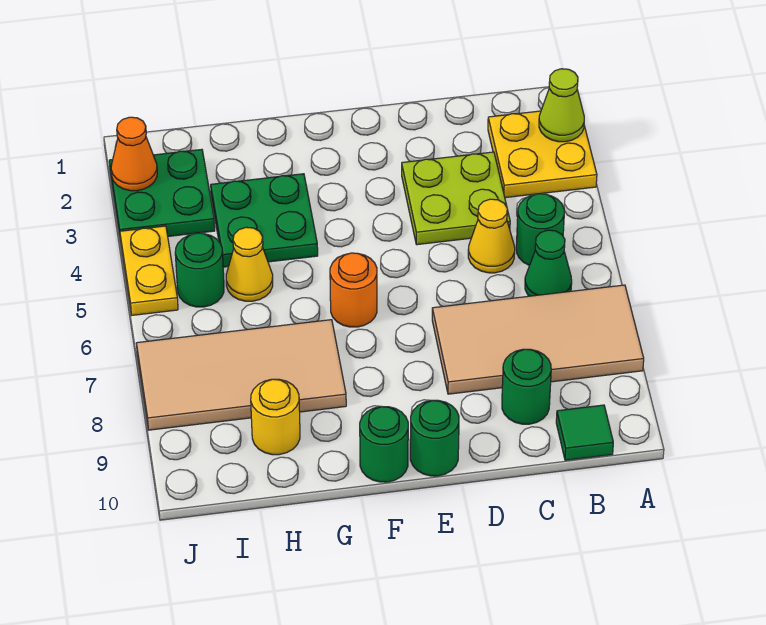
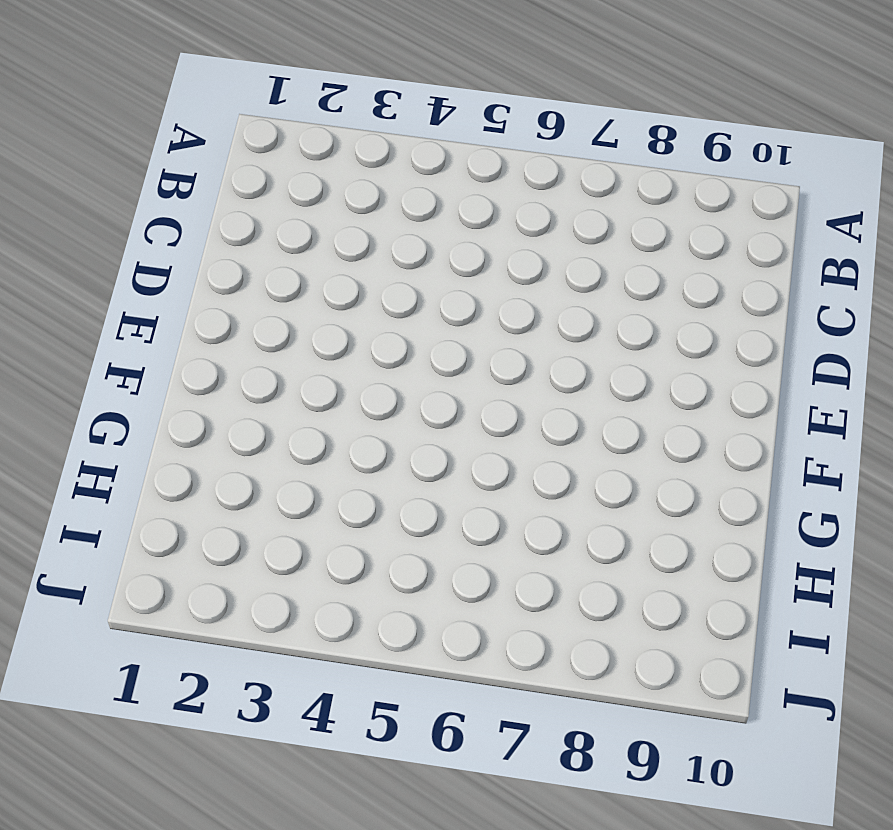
none -> yellow 2x2 plate [488,111,597,198]
none -> tan 2x4 tile [432,285,644,394]
none -> green 1x1 round brick [516,194,564,265]

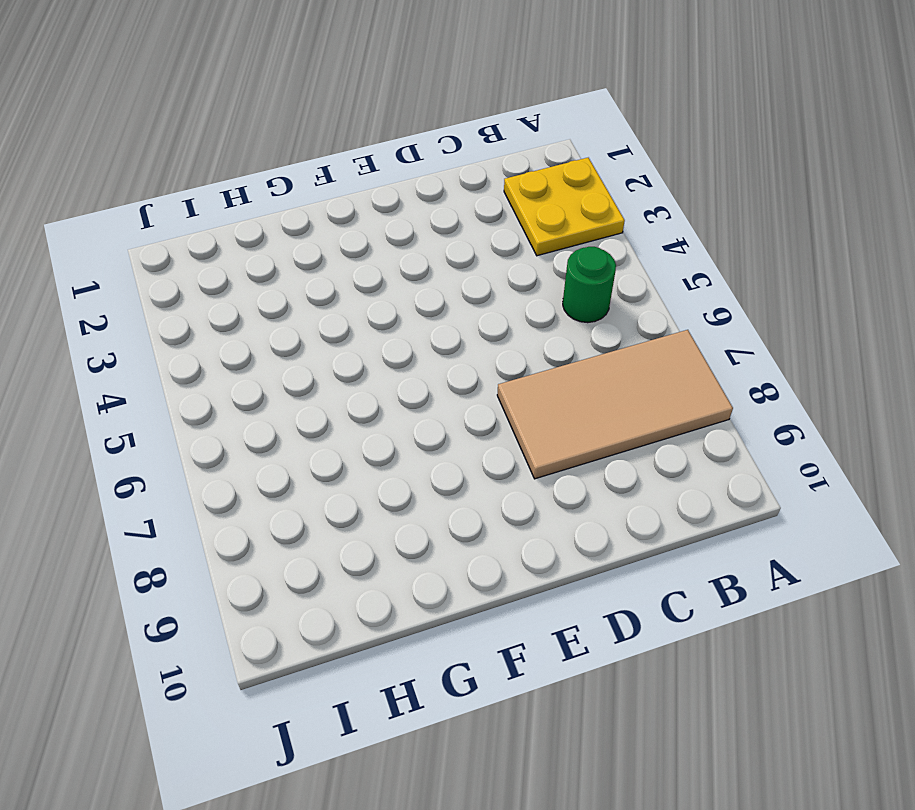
none -> green 1x1 cone [525,230,572,296]
none -> green 1x1 tile [556,405,613,460]
none -> lime 2x2 plate [402,152,510,245]

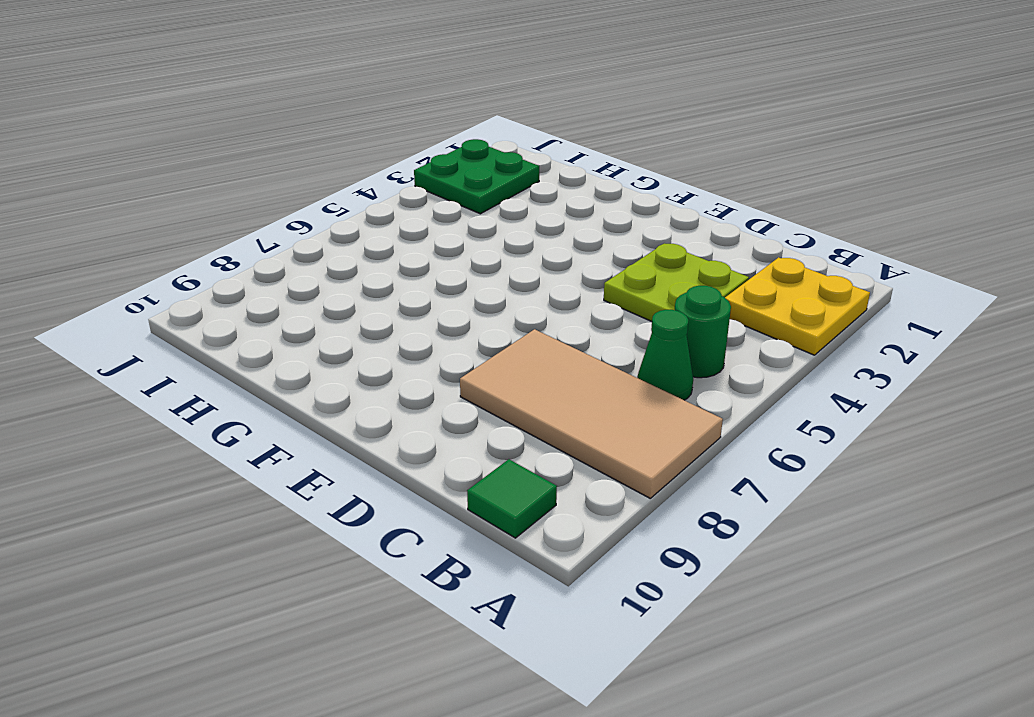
none -> yellow 1x1 cone [468,199,515,273]
none -> green 1x1 round brick [502,349,551,424]
none -> green 1x1 round brick [410,400,459,476]

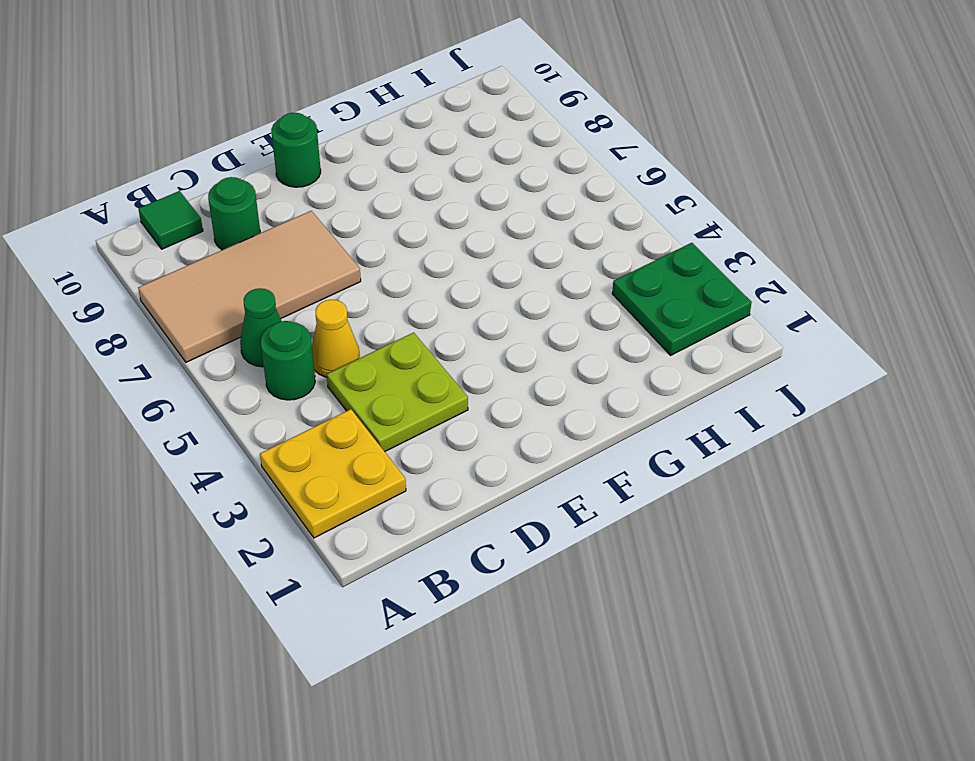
none -> orange 1x1 round brick [330,253,377,327]
none -> green 1x1 round brick [360,407,408,482]
none -> green 2x2 plate [211,174,318,267]

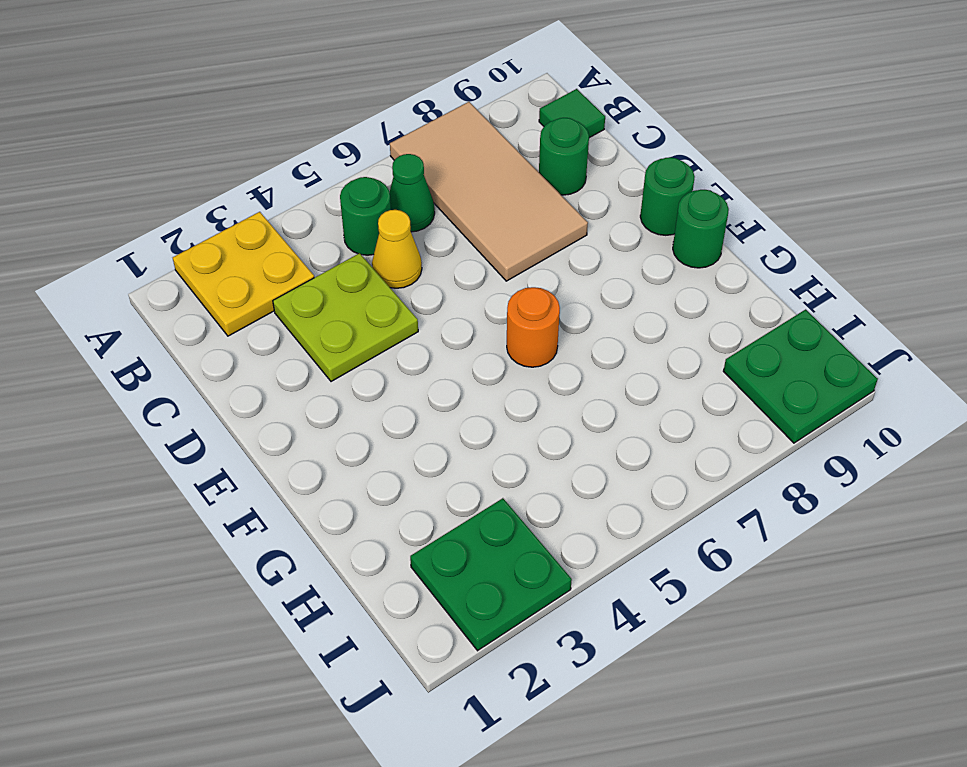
green 2x2 plate [723,309,878,443] -> green 2x2 plate moved to [211,174,318,267]
none -> tan 2x4 tile [136,320,346,430]
none -> yellow 1x1 cone [226,227,273,301]
none -> yellow 1x1 round brick [251,379,300,455]

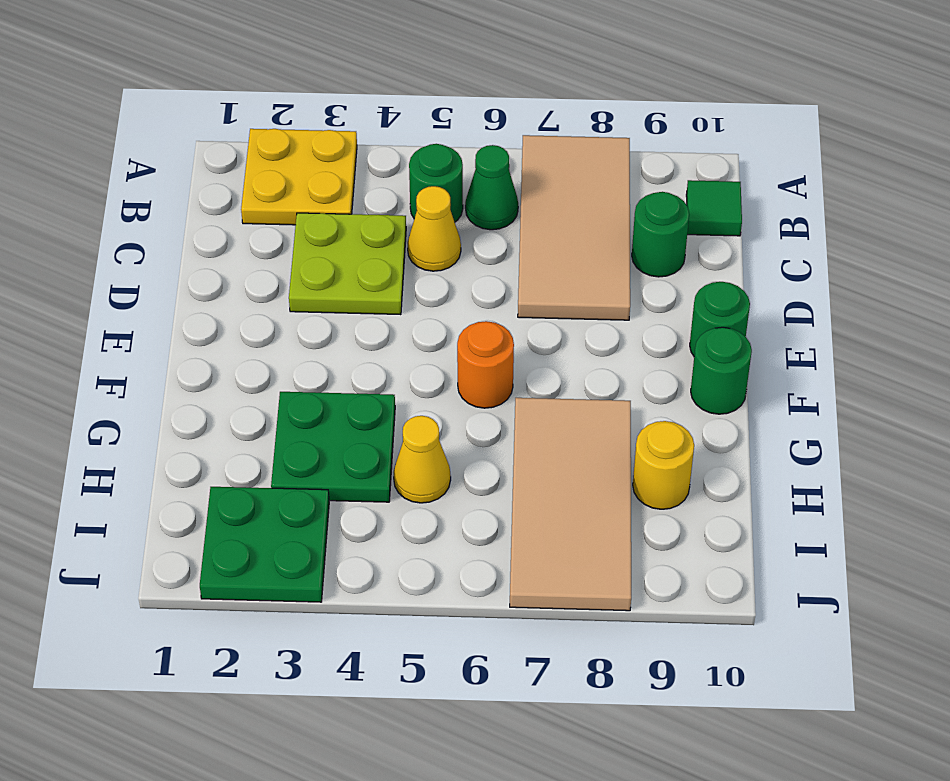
none -> green 1x1 round brick [175,233,224,307]
none -> yellow 1x2 plate [120,226,178,315]
none -> lime 1x1 cone [539,69,584,142]

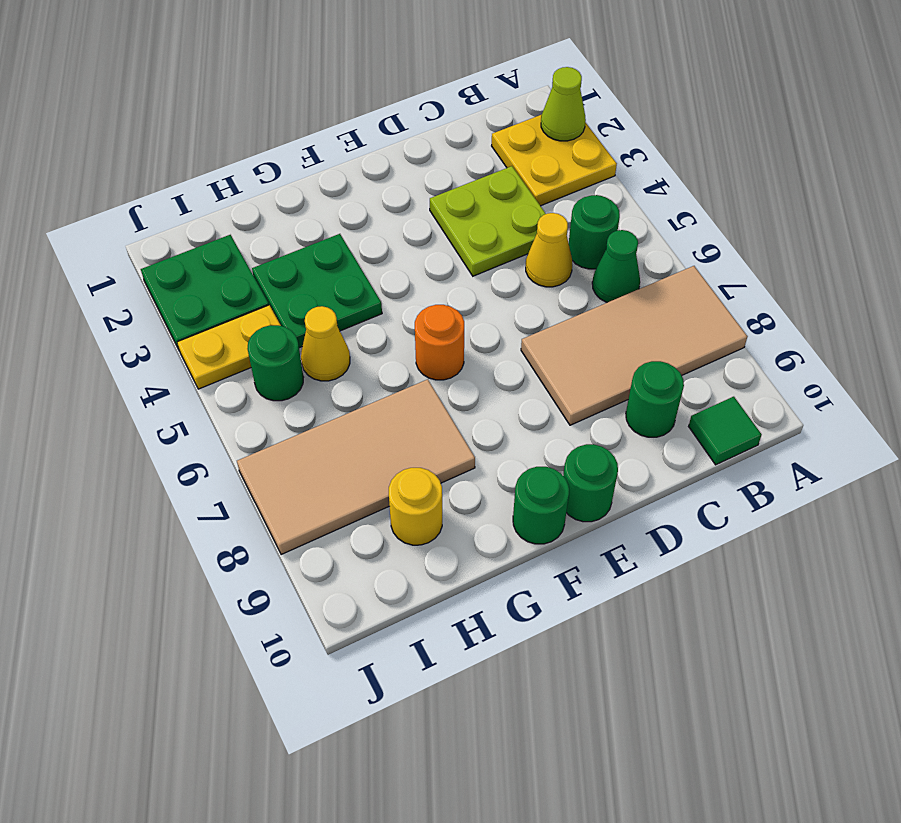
yellow 1x2 plate [177,305,281,389] -> yellow 1x2 plate turned to [120,226,178,315]
none -> orange 1x1 cone [111,117,157,191]

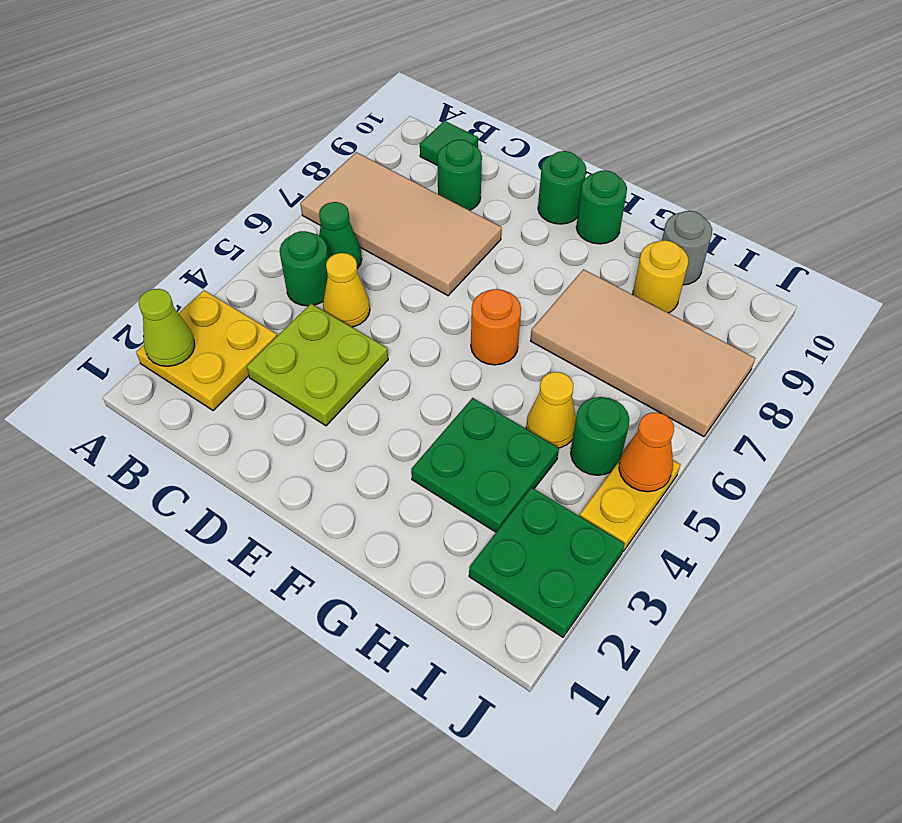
grey 1x1 round brick [662,211,712,285] -> none
orange 1x1 cone [619,412,674,492] -> orange 1x1 cone moved to [111,117,157,191]

